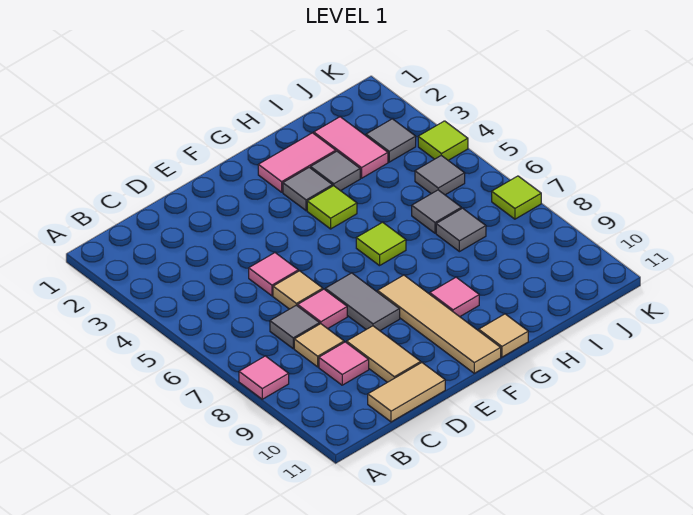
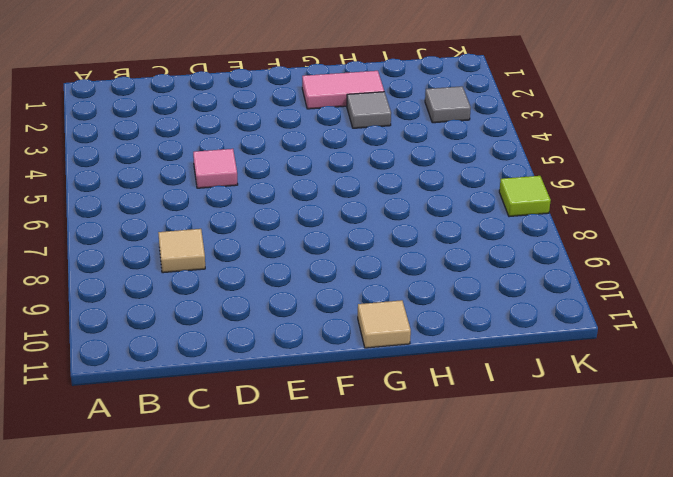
none -> pink 1x1 tile [239,356,289,399]
none -> grey 1x1 tile [270,305,320,348]
none -> pink 1x1 tile [319,342,369,385]

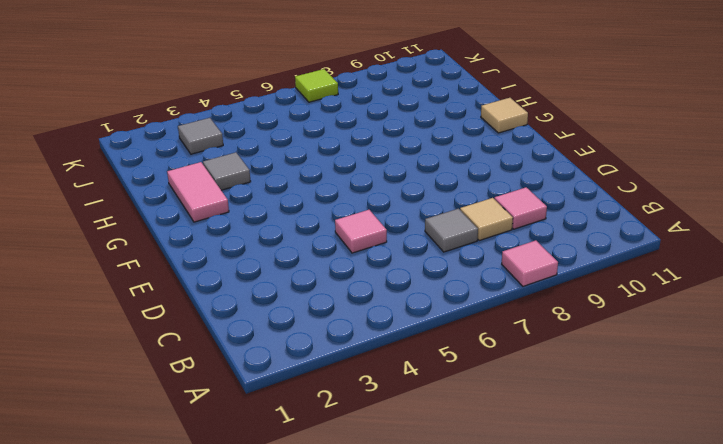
none -> tan 1x2 tile [368,363,445,422]
none -> tan 1x1 tile [273,271,323,309]
none -> pink 1x1 tile [298,289,347,329]

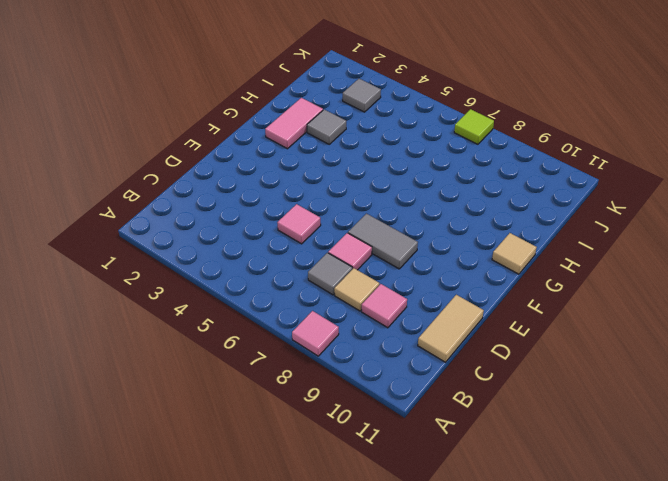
none -> tan 1x1 tile [273,271,323,309]
none -> tan 1x2 tile [347,326,421,382]
none -> tan 1x4 tile [378,275,501,373]

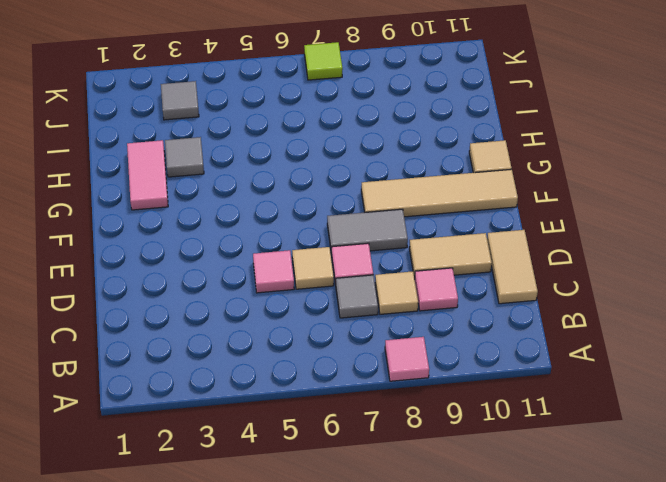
none -> grey 1x1 tile [283,167,333,211]
none -> lime 1x1 tile [307,186,357,229]
none -> lime 1x1 tile [356,222,406,266]

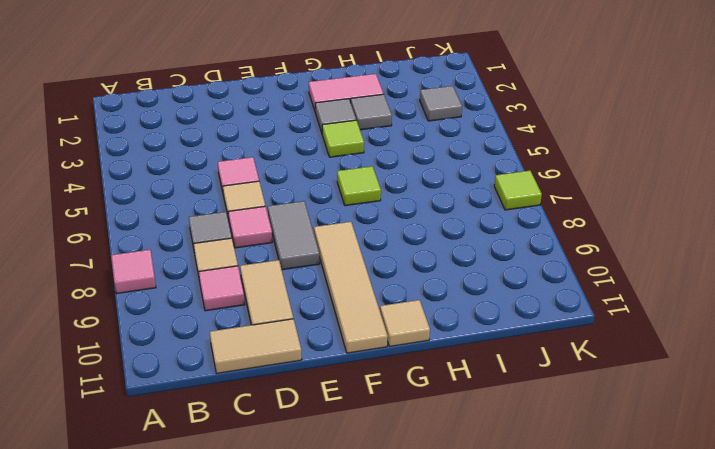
none -> pink 1x1 tile [430,277,479,317]
none -> pink 1x2 tile [314,117,388,178]
none -> grey 1x1 tile [412,190,461,233]

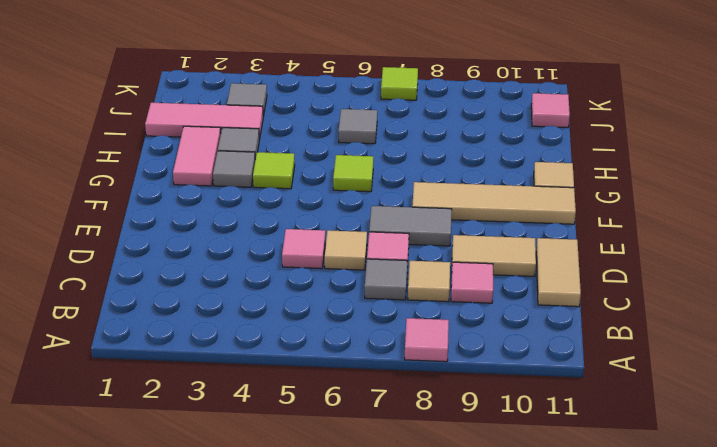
pink 1x3 tile [145,103,263,140] -> pink 1x2 tile [314,117,388,178]
pink 1x1 tile [531,93,570,128] -> pink 1x1 tile moved to [430,277,479,317]
none -> grey 1x1 tile [436,208,486,252]
none -> grey 1x1 tile [415,155,465,195]
none -> lime 1x1 tile [418,121,468,160]

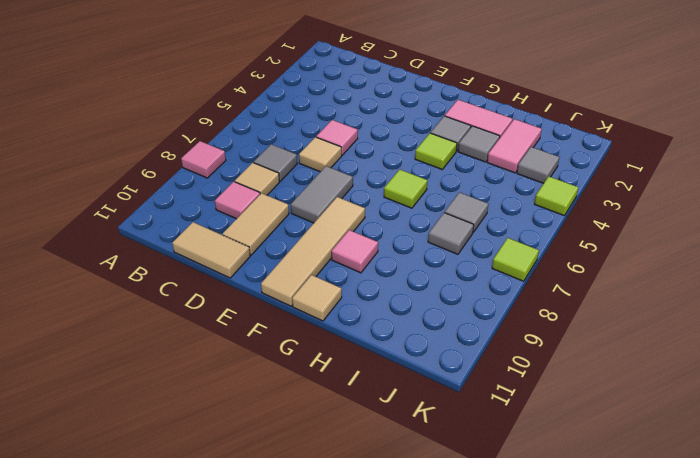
none -> pink 1x1 tile [298,289,347,329]
none -> grey 1x1 tile [415,155,465,195]

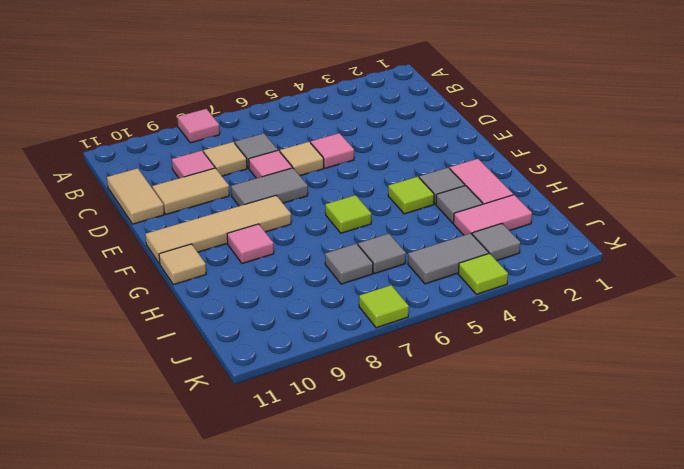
grey 1x2 tile [408,233,489,284] -> grey 1x1 tile [415,155,465,195]

